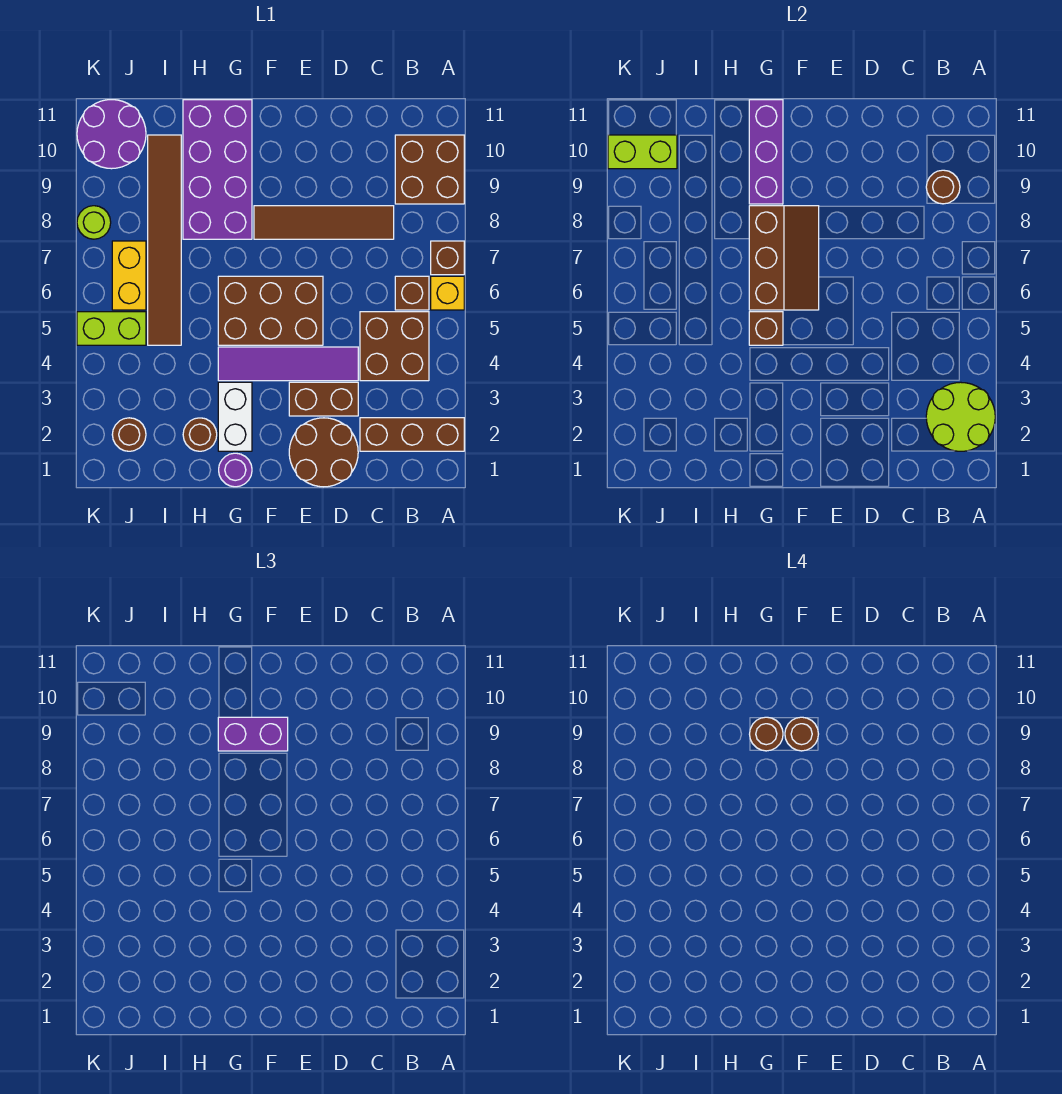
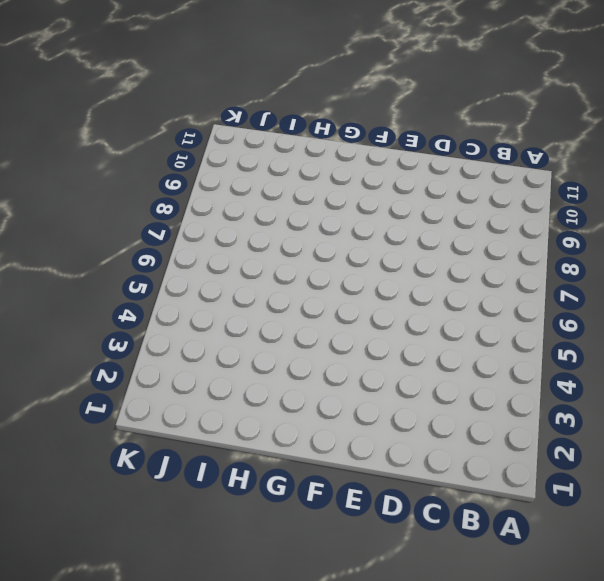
none -> brown 1x3 brick [360,418,464,451]
none -> yellow 1x1 brick [431,276,464,310]
none -> brown 1x1 brick [431,241,464,275]
none -> brown 2x2 brick [395,135,464,204]

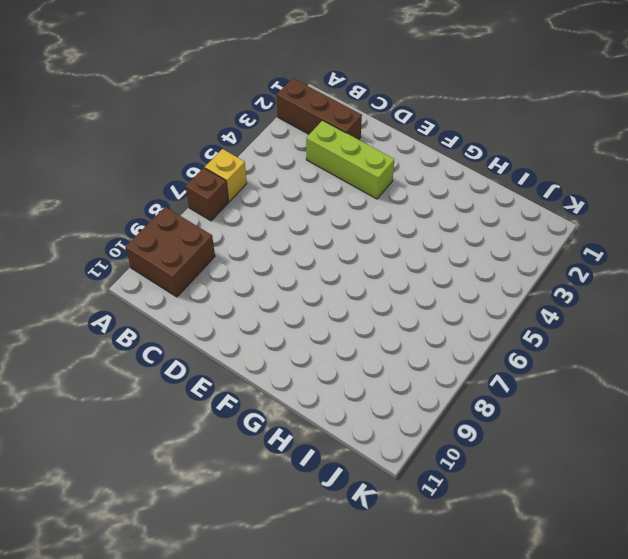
lime 1x3 brick [306,120,394,199] -> brown 1x2 brick [289,382,358,416]
none -> brown 2x2 brick [360,312,429,381]
none -> brown 1x1 brick [395,276,429,310]
none -> brown 1x4 tile [254,206,394,239]
none -> brown 2x2 round brick [289,418,358,487]

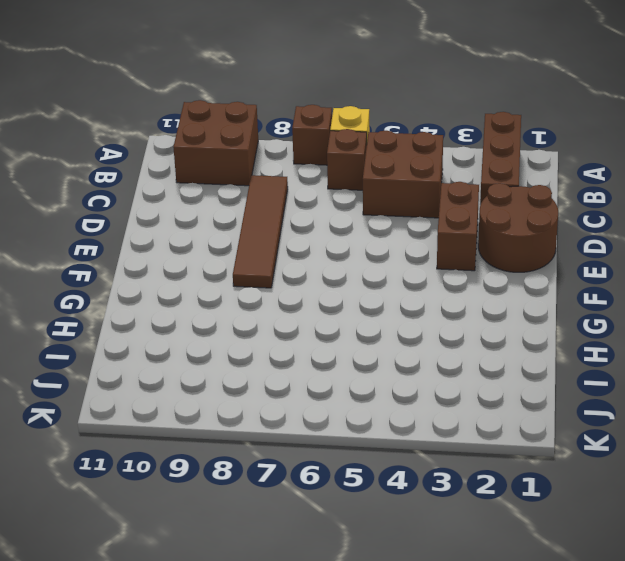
none -> purple 1x4 tile [218,347,358,381]
none -> brown 2x3 brick [218,276,323,345]
none -> purple 1x1 round brick [219,453,252,487]
none -> white 1x2 brick [218,382,252,451]

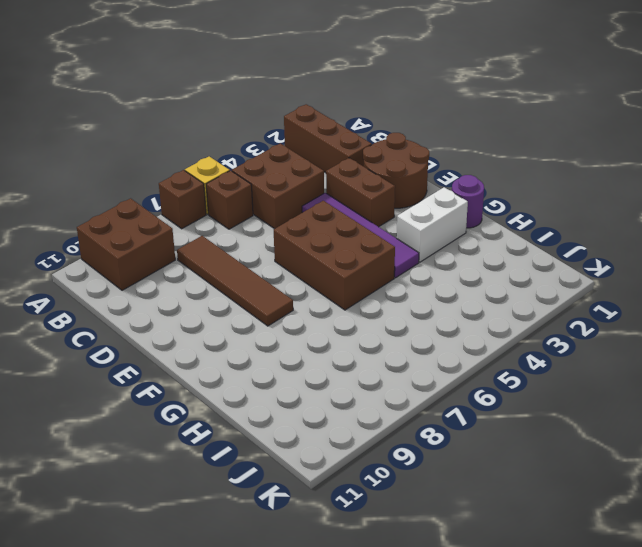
none -> purple 2x4 brick [183,100,252,239]
none -> brown 1x1 round brick [183,418,217,451]
none -> brown 1x6 tile [148,135,181,345]
none -> brown 1x1 round brick [112,418,146,451]

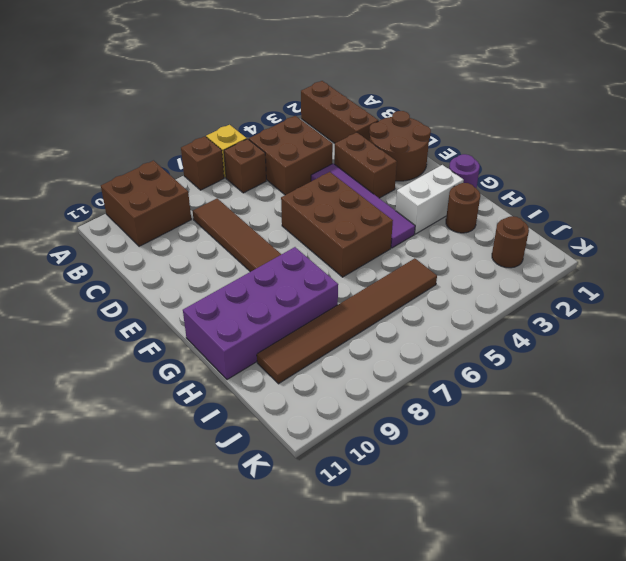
none -> lime 1x2 brick [77,312,146,345]
none -> yellow 1x2 brick [112,241,146,310]
none -> purple 2x2 round brick [77,100,146,169]
none -> lime 1x1 round brick [77,206,111,239]

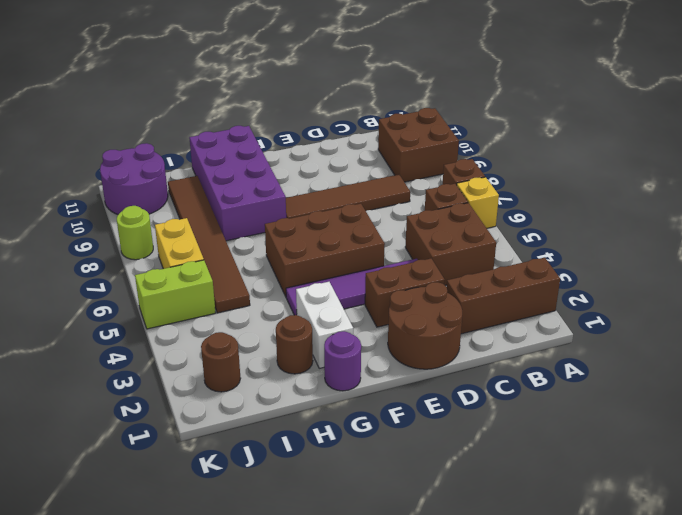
none -> lime 2x2 round brick [926,382,995,451]
none -> brown 1x1 round brick [926,170,960,204]
none -> brown 2x3 slope [749,206,819,310]
none -> brown 1x1 brick [749,312,783,345]

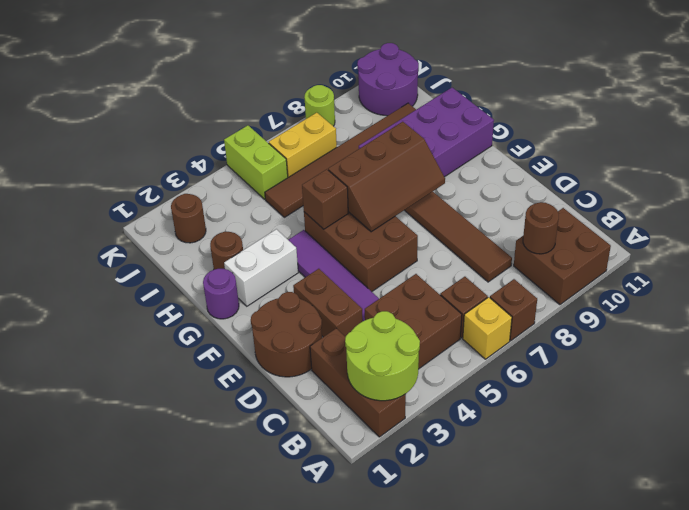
none -> purple 1x3 brick [749,100,783,204]
none -> lime 1x2 brick [608,135,677,169]
none -> purple 1x2 brick [218,717,288,751]
none -> brown 1x1 round brick [785,717,818,751]

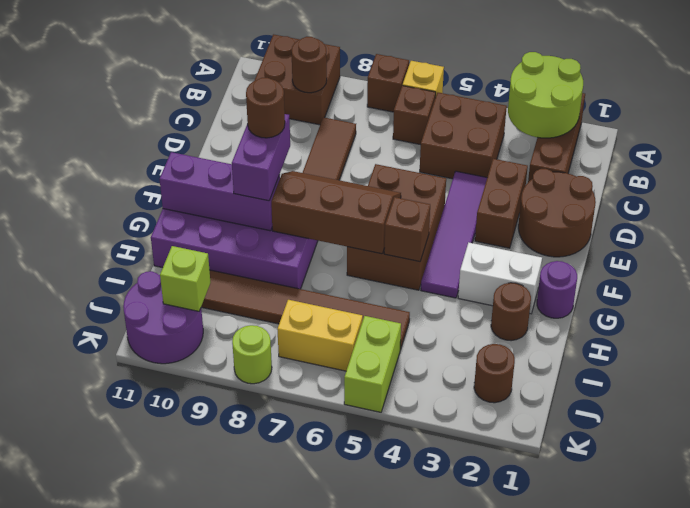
lime 1x1 brick [160,246,211,311] -> lime 1x2 brick [608,135,677,169]
none -> brown 1x1 round brick [750,717,783,751]

